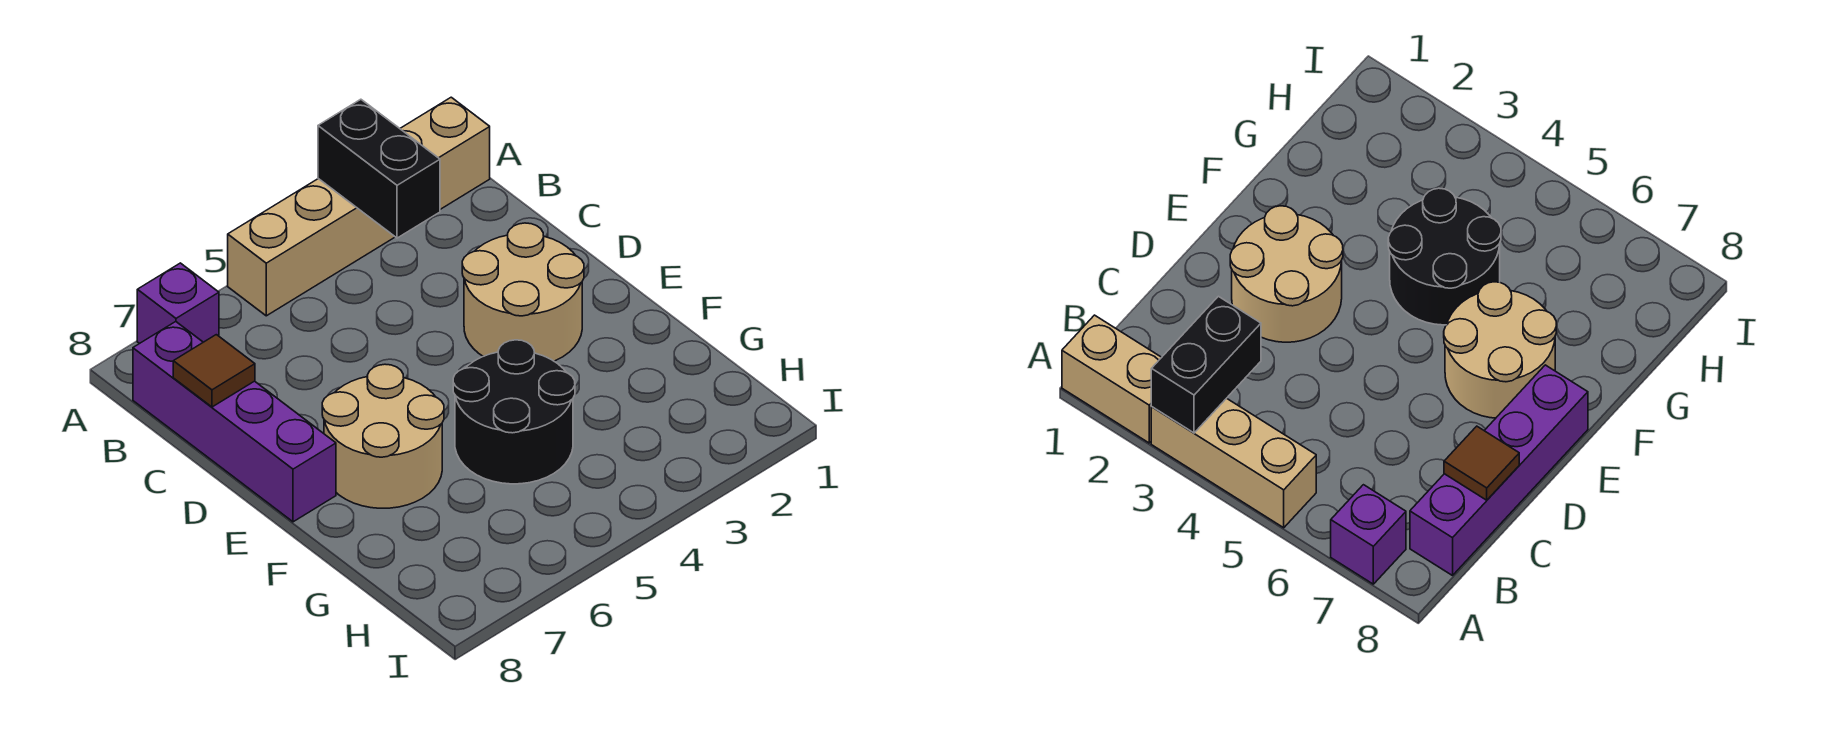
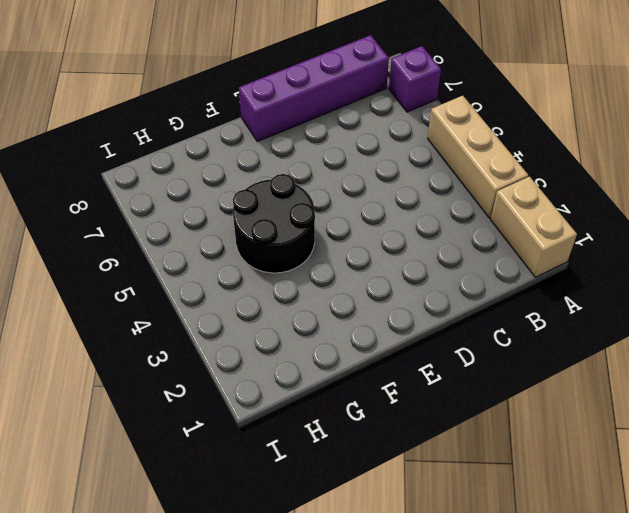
none -> tan 2x2 round brick [462,223,584,361]
none -> tan 2x2 round brick [322,364,444,508]

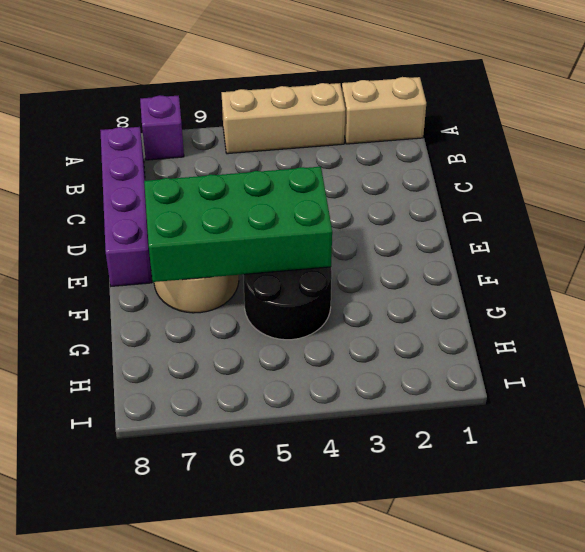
green 2x4 brick [144,167,332,282] -> none
none -> tan 2x2 round brick [462,223,584,361]
none -> black 1x2 brick [318,99,440,238]

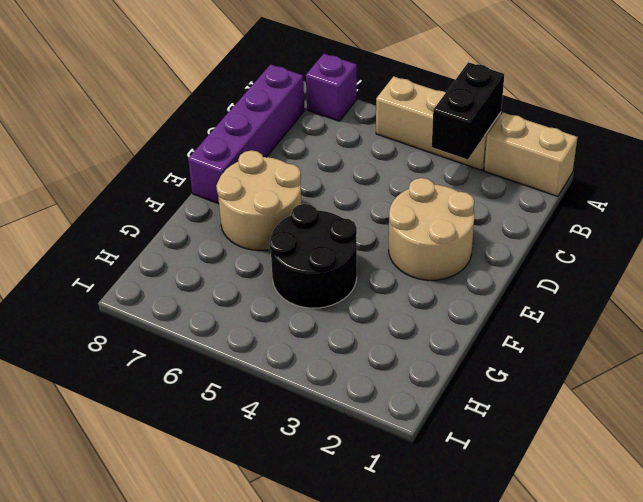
none -> brown 1x1 tile [173,335,255,407]

